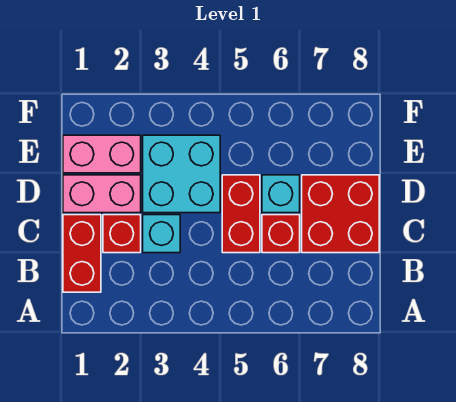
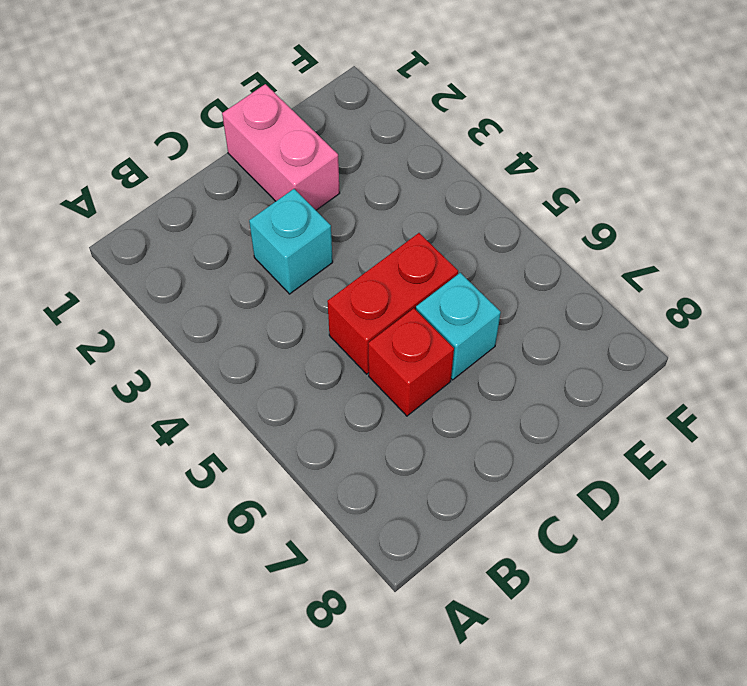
none -> red 1x2 brick [63,215,101,292]
none -> red 1x1 brick [103,215,141,253]

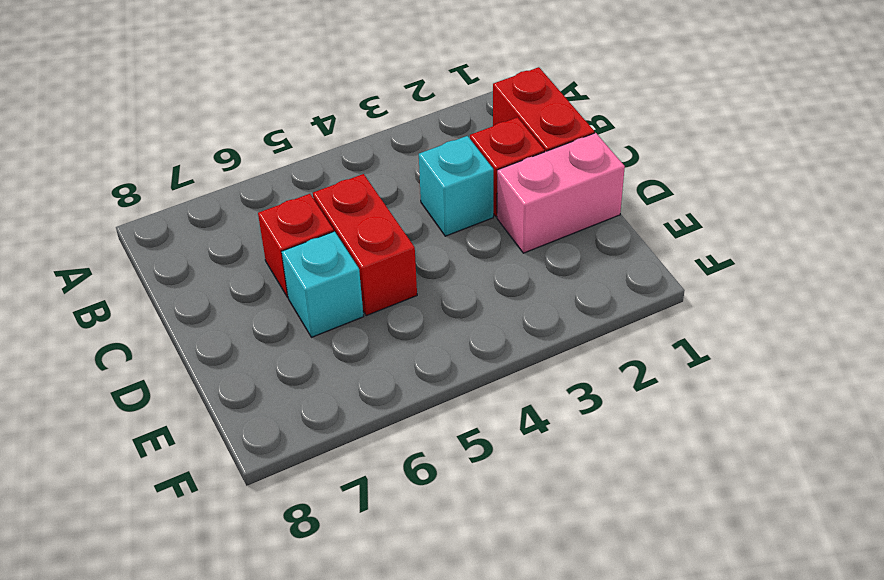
none -> red 2x2 brick [302,175,379,253]
none -> cyan 2x2 brick [143,135,220,213]

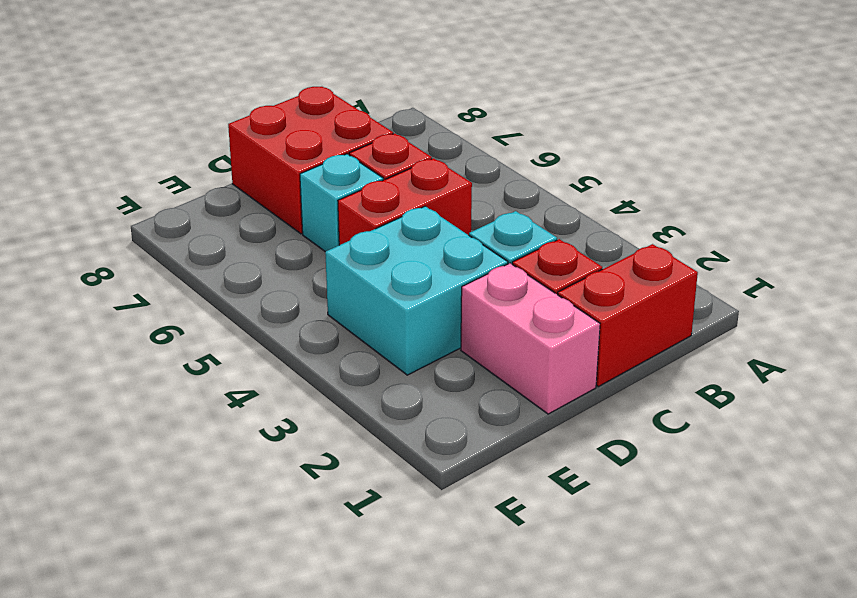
none -> pink 1x2 brick [63,135,141,173]

